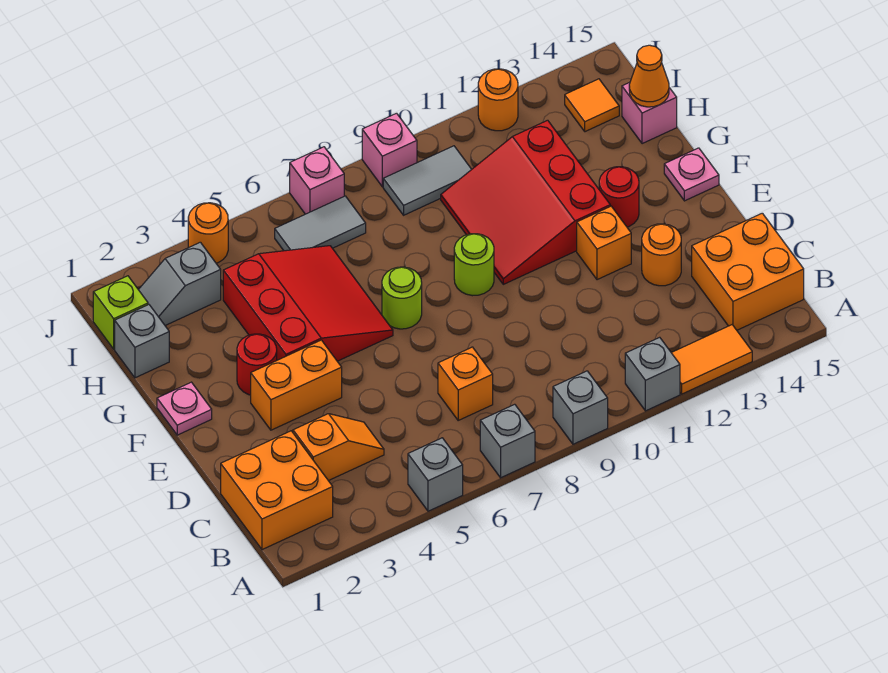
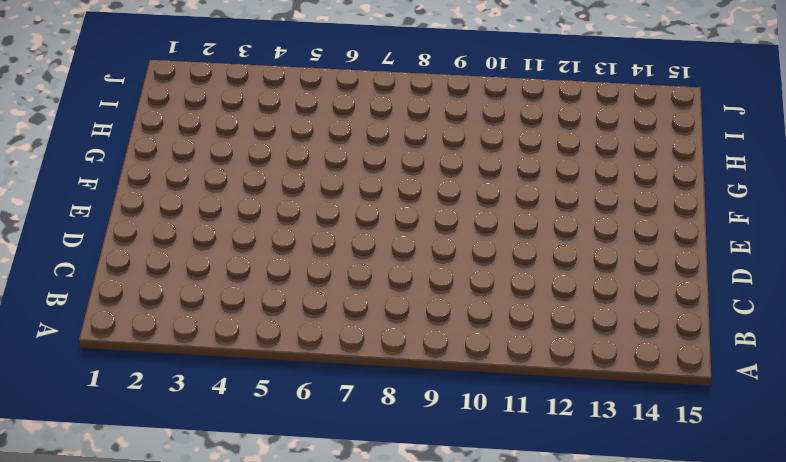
none -> grey 1x1 brick [408,438,463,511]
none -> grey 1x1 brick [480,404,535,478]
none -> grey 1x1 brick [553,371,608,444]
none -> grey 1x1 brick [625,337,680,411]

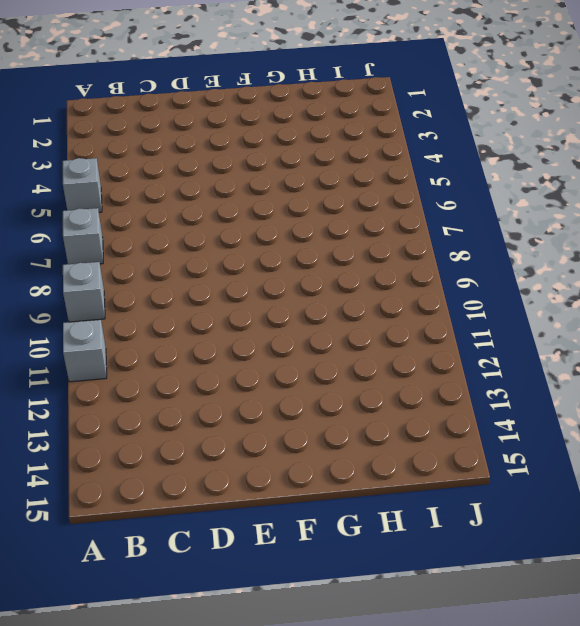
none -> orange 1x2 tile [671,325,752,394]
none -> orange 2x2 brick [221,431,333,550]
none -> orange 2x2 brick [692,213,804,330]
none -> orange 1x2 slope [293,414,384,481]

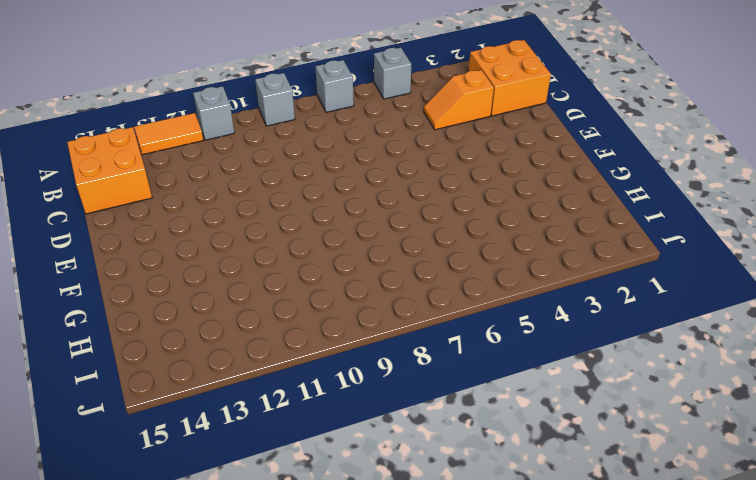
none -> orange 1x1 brick [438,347,493,420]
none -> orange 1x1 round brick [642,224,681,286]
none -> orange 1x2 brick [251,340,342,430]
none -> orange 1x1 brick [577,206,631,280]

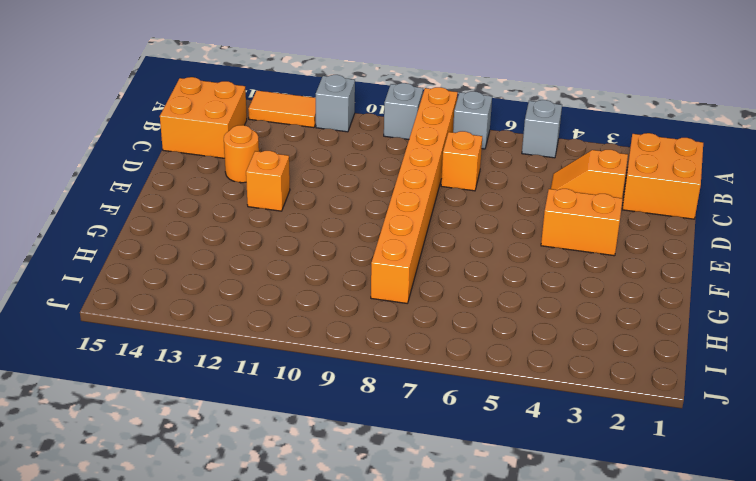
orange 1x8 brick [371,87,458,303] -> none
none -> pink 1x1 plate [157,382,212,435]
none -> red 1x1 round brick [237,334,277,395]
none -> red 3x3 slope [223,246,393,361]
none -> lime 1x1 round brick [382,267,422,329]

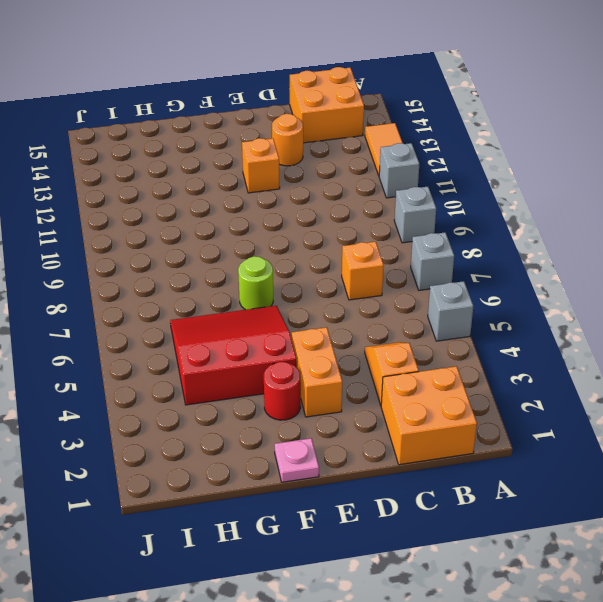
none -> lime 1x1 round brick [454,234,494,296]
none -> red 3x3 slope [441,120,610,284]
none -> red 1x1 round brick [599,167,639,227]
none -> pink 1x1 plate [664,148,719,201]

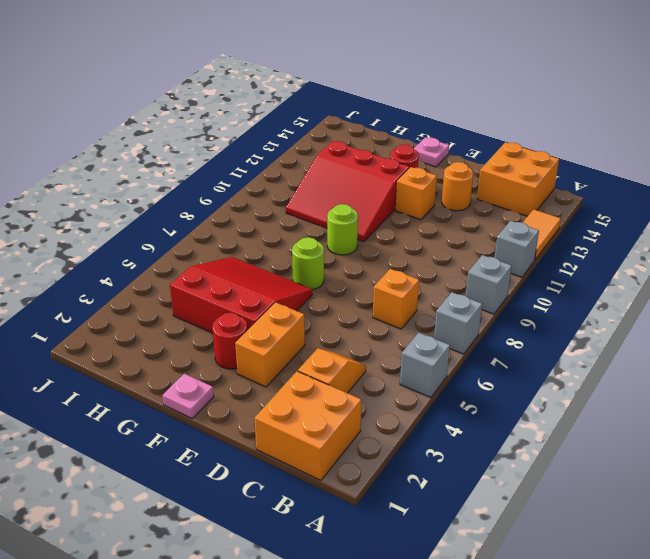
none -> grey 1x1 brick [115,305,169,378]
none -> pink 1x1 brick [622,82,677,144]
none -> lime 1x1 brick [93,276,148,349]
none -> grey 1x2 slope [139,242,221,325]

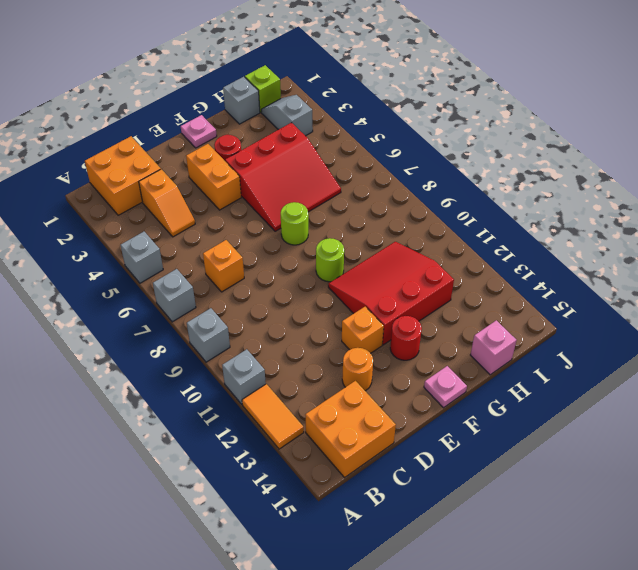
none -> grey 1x2 tile [275,196,366,251]
none -> grey 1x2 tile [383,146,472,215]
none -> orange 1x1 tile [565,79,619,132]
none -> orange 1x1 round brick [188,203,228,263]

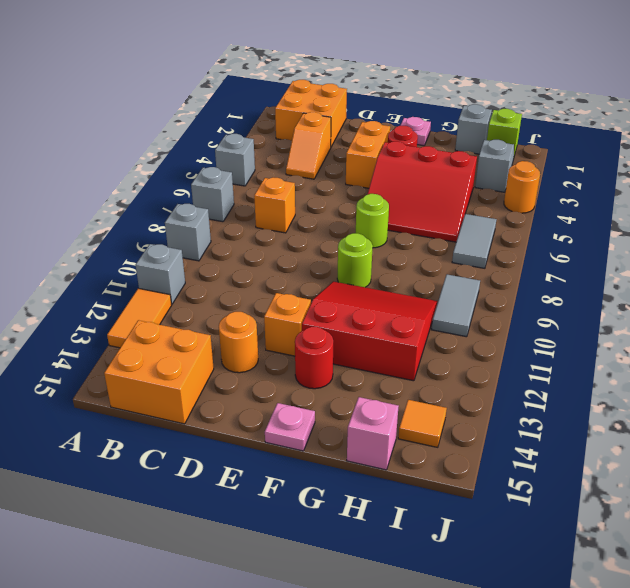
none -> pink 1x1 brick [290,147,344,214]
none -> pink 1x1 brick [362,113,417,187]
none -> orange 1x1 round brick [478,69,518,131]
none -> orange 1x1 cone [629,45,669,107]

